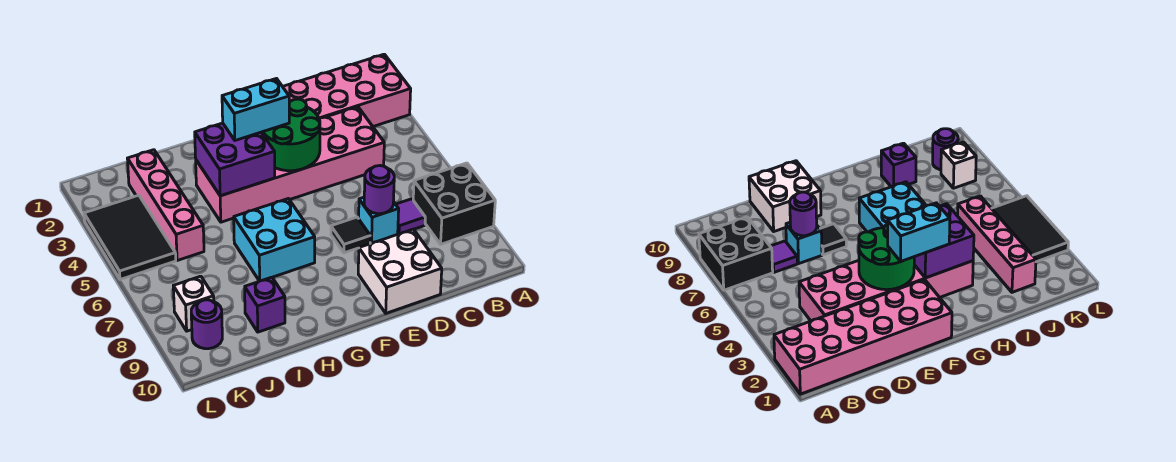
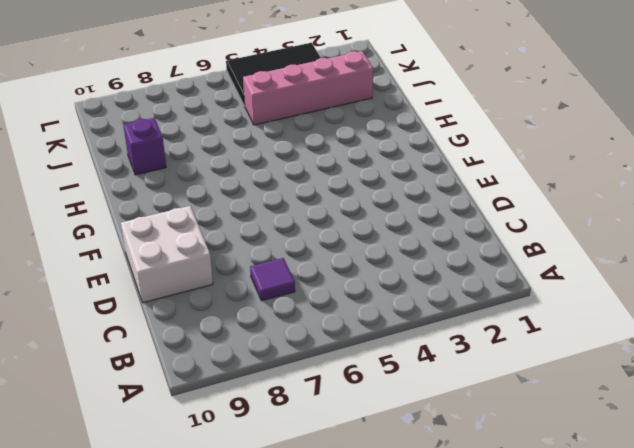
none -> pink 2x6 brick [283,54,411,126]
none -> black 2x2 brick [413,163,495,244]
none -> pink 2x6 brick [196,107,384,222]

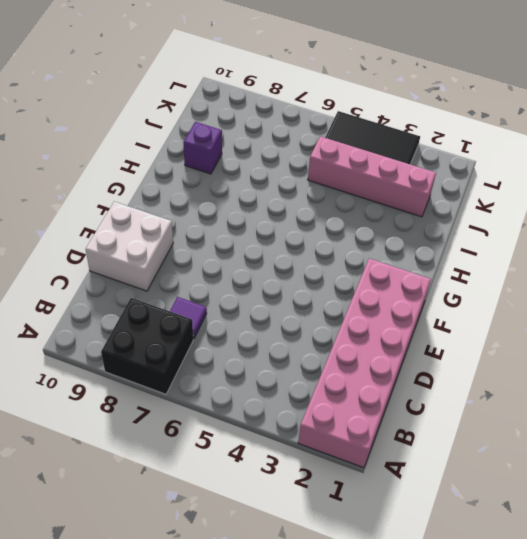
none -> pink 2x6 brick [196,107,384,222]
none -> cyan 1x1 brick [359,197,399,243]
none -> black 1x1 tile [331,217,370,253]

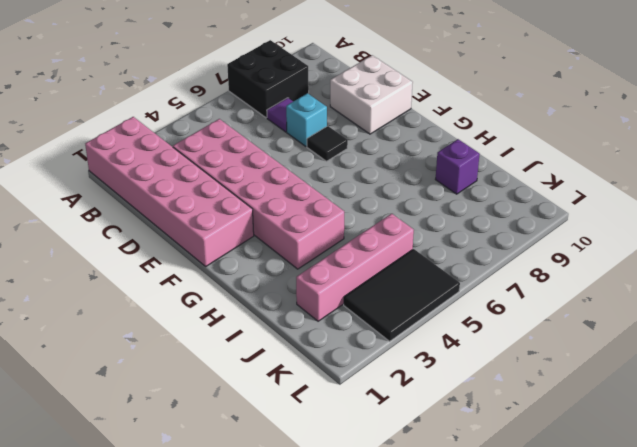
none -> cyan 2x2 brick [234,199,315,281]
none -> white 1x1 brick [173,276,214,331]
none -> purple 1x1 round brick [191,300,222,349]

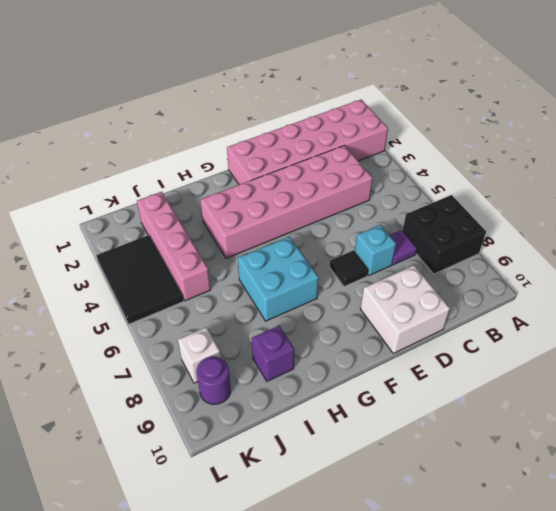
none -> purple 1x1 round brick [364,166,394,214]
none -> green 2x2 round brick [262,99,320,171]
none -> purple 2x2 brick [195,123,275,196]

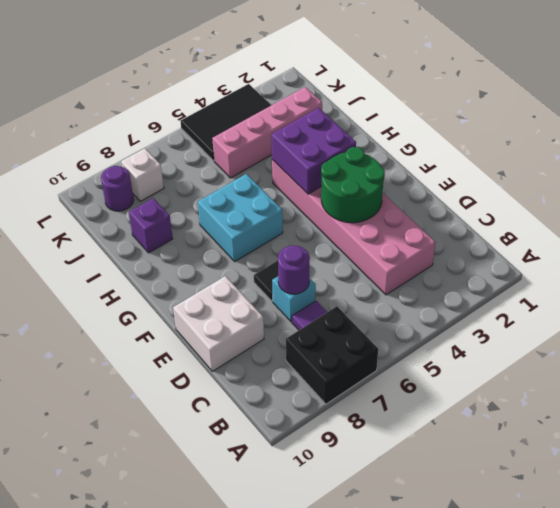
none -> pink 2x6 brick [283,54,411,126]
none -> cyan 1x2 brick [222,79,289,140]

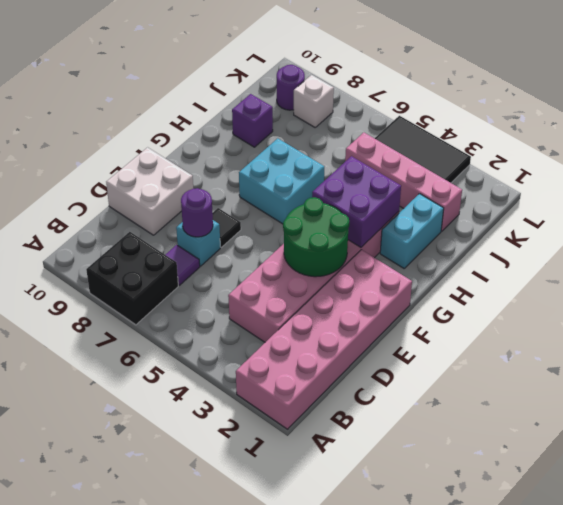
cyan 1x2 brick [380,194,444,268] -> cyan 1x2 brick moved to [222,79,289,140]

